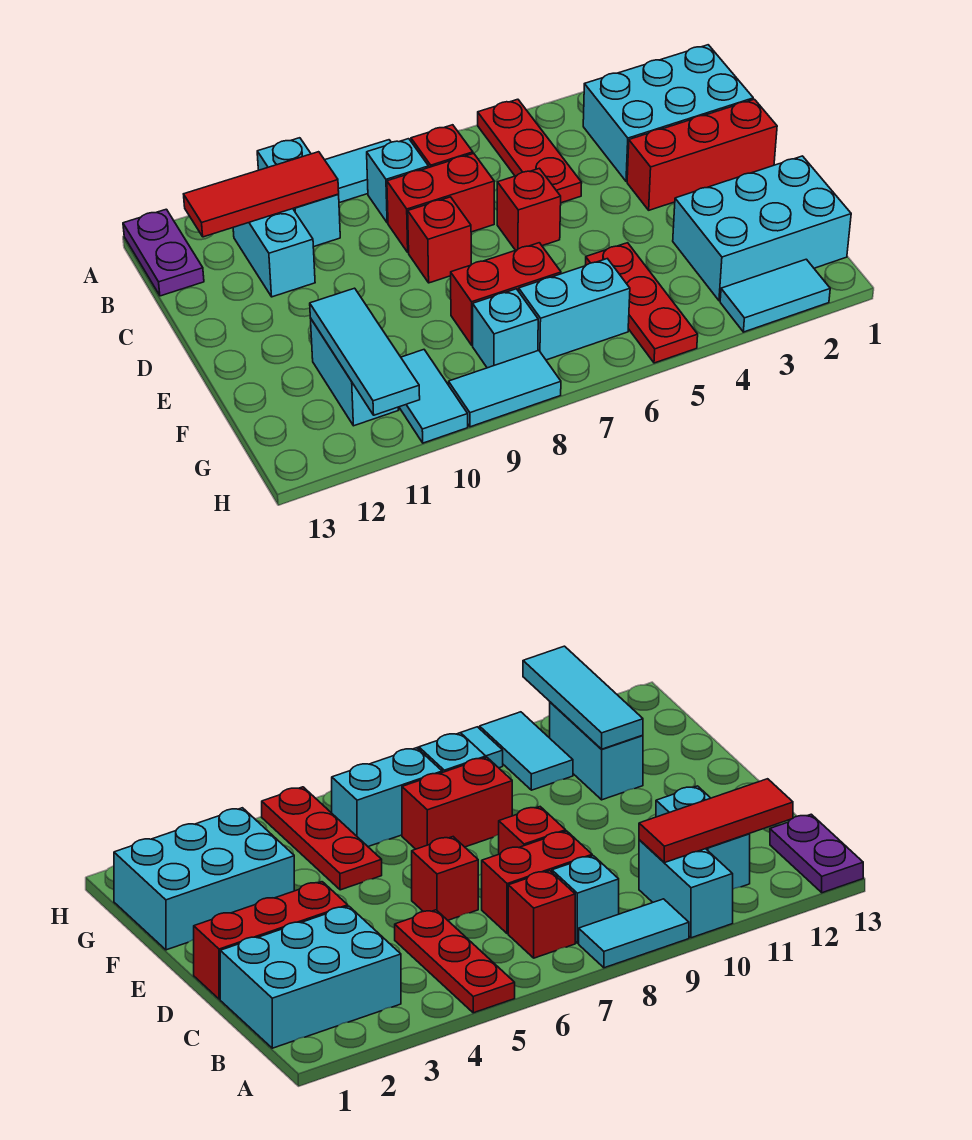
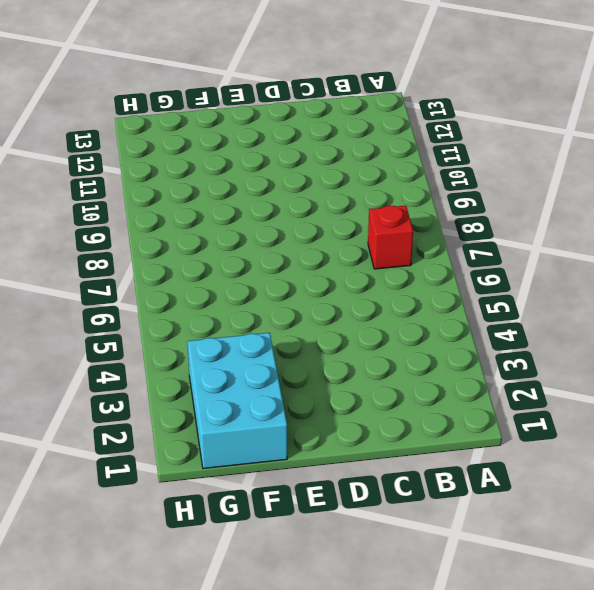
none -> red 1x3 plate [478,99,582,203]
none -> cyan 1x2 tile [325,140,391,203]
none -> cyan 1x2 brick [257,138,340,247]

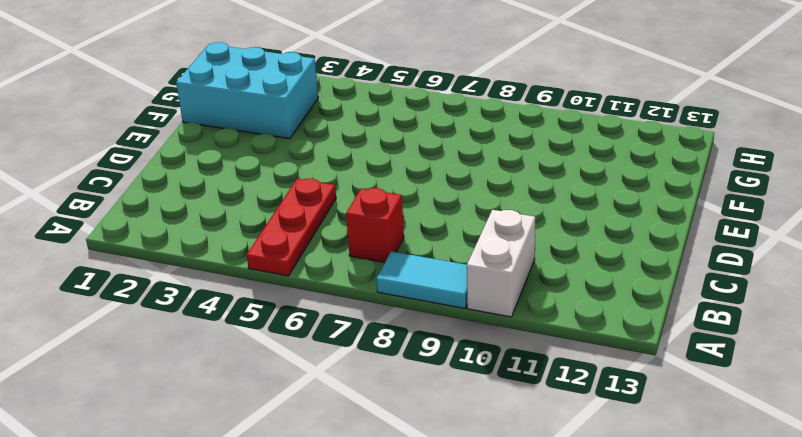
white 1x2 brick [467,210,535,317] -> cyan 1x2 brick [257,138,340,247]
none -> purple 1x2 plate [123,209,204,296]
none -> cyan 2x3 brick [583,45,753,182]
none -> cyan 1x1 brick [367,139,429,223]

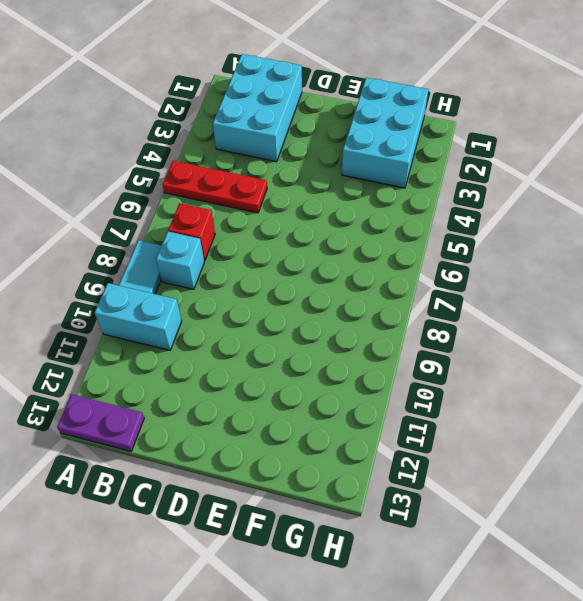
none -> cyan 1x2 brick [233,209,315,297]
none -> red 1x2 brick [387,153,494,253]
none -> red 1x3 brick [627,99,777,210]

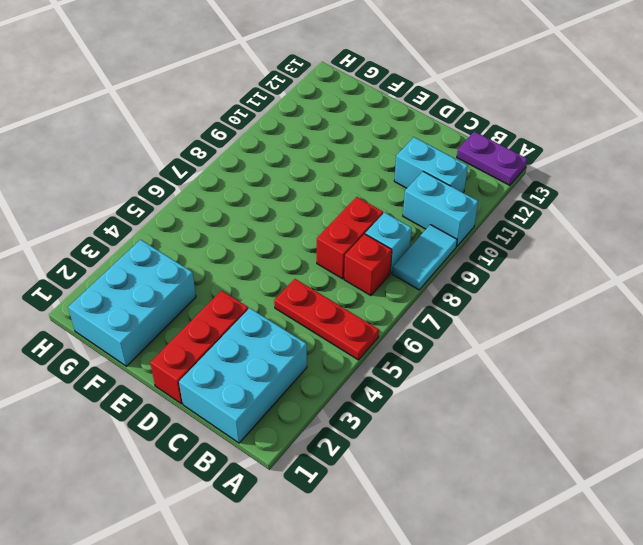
none -> red 1x1 brick [497,168,561,250]
none -> red 1x1 brick [408,197,471,283]
none -> red 1x3 plate [585,243,698,363]

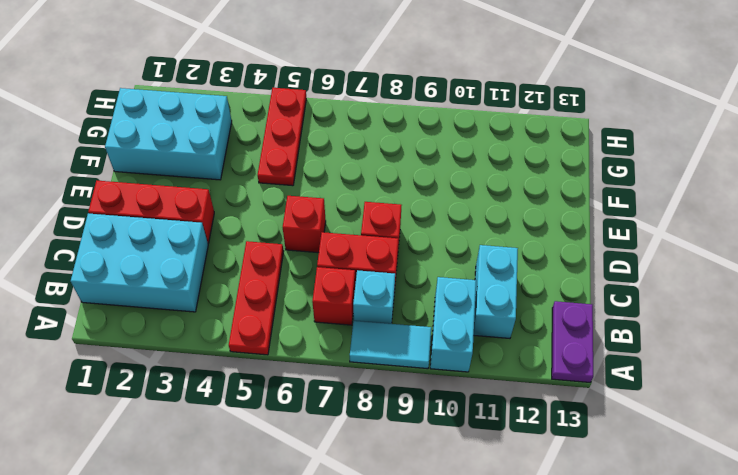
none -> red 1x2 brick [451,243,561,345]
none -> cyan 1x2 brick [311,319,398,426]
none -> cyan 1x2 brick [519,259,630,360]

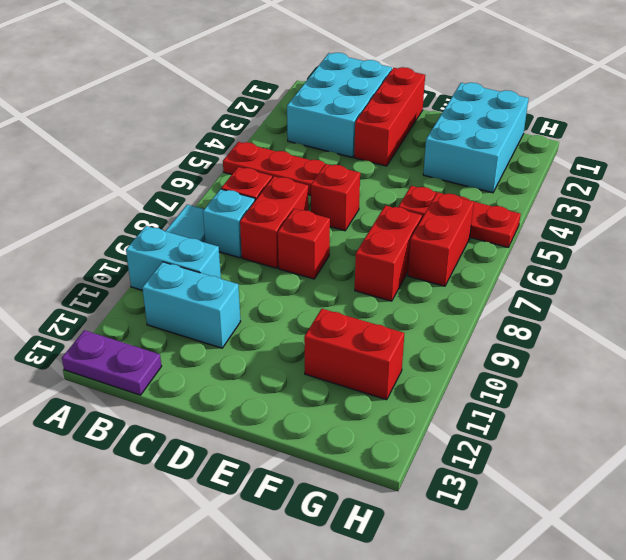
red 1x2 brick [304,309,404,400] -> cyan 1x2 brick [311,319,398,426]
red 1x2 brick [408,192,474,286] -> cyan 1x2 brick [519,259,630,360]
none -> cyan 1x1 brick [473,289,538,368]
none -> cyan 1x2 tile [399,350,468,443]
none -> cyan 1x2 tile [720,259,830,332]

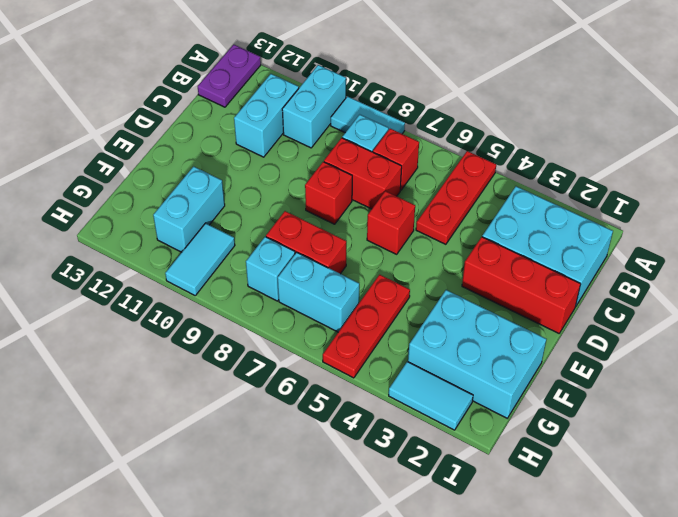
none -> cyan 1x2 tile [449,350,561,427]
none -> red 1x3 tile [184,152,339,237]
none -> cyan 1x3 tile [310,288,420,415]

